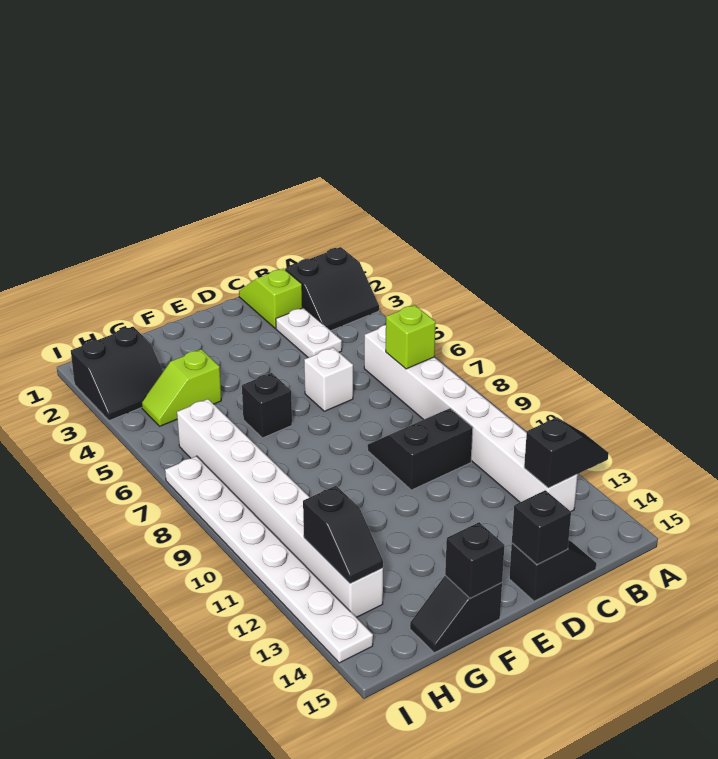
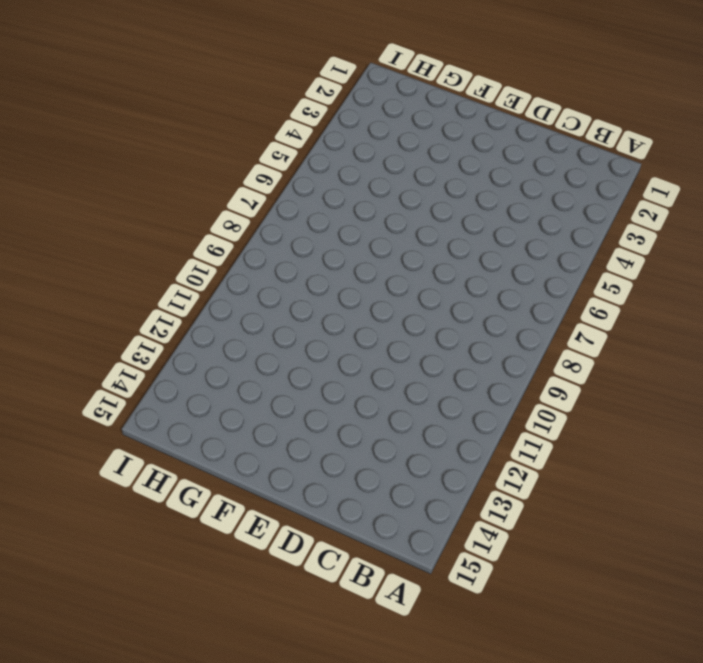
none -> black 2x2 slope [285,247,379,331]
none -> white 1x8 brick [364,325,578,511]
none -> lime 1x2 slope [239,268,303,329]

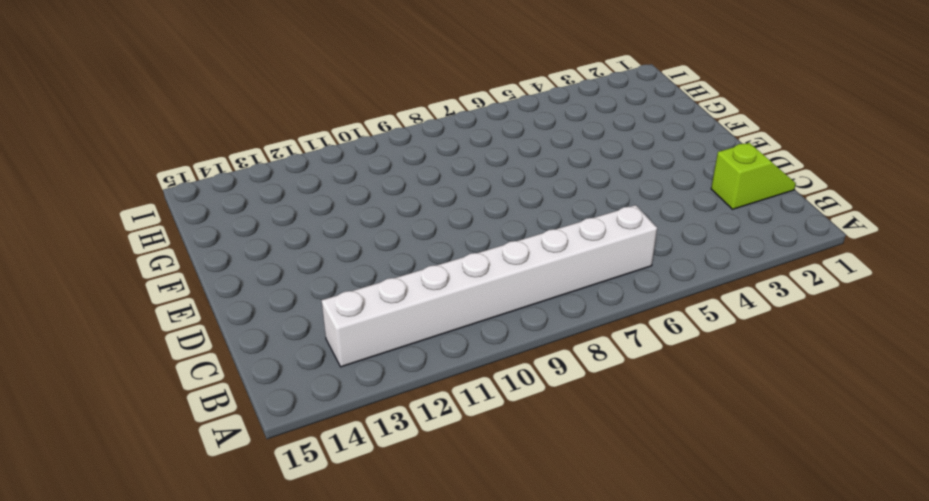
none -> black 2x2 slope [285,247,379,331]
none -> white 1x2 plate [276,308,342,358]
none -> black 2x2 slope [368,408,473,490]

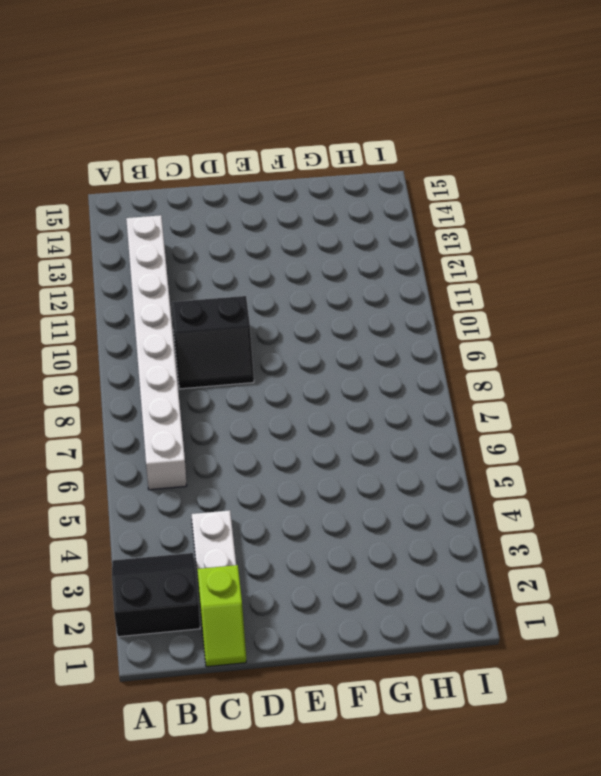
none -> black 1x2 slope [509,541,596,601]
none -> white 1x1 brick [304,348,353,411]
none -> black 1x1 brick [242,373,292,438]

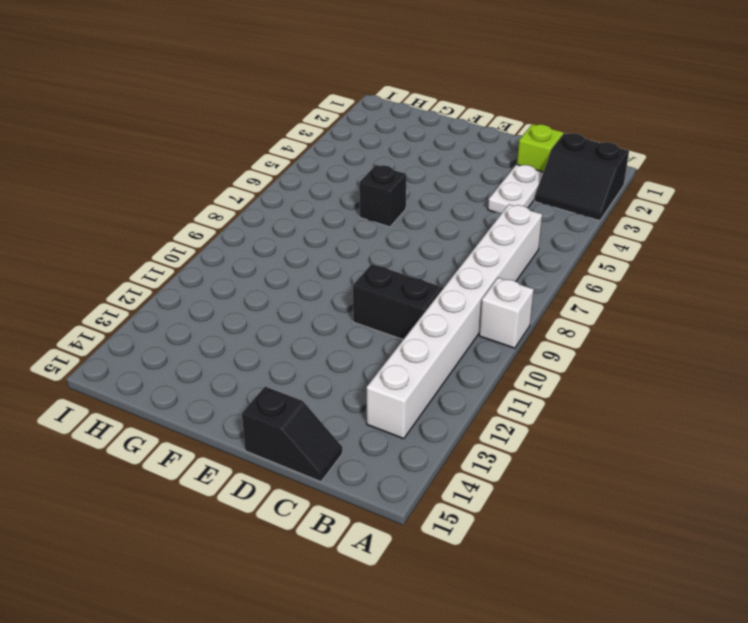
white 1x1 brick [479,278,534,348] -> white 1x1 brick moved to [304,348,353,411]
none -> black 1x2 slope [410,576,502,653]
none -> lime 1x2 slope [142,349,221,426]
none -> black 2x2 slope [71,327,163,421]

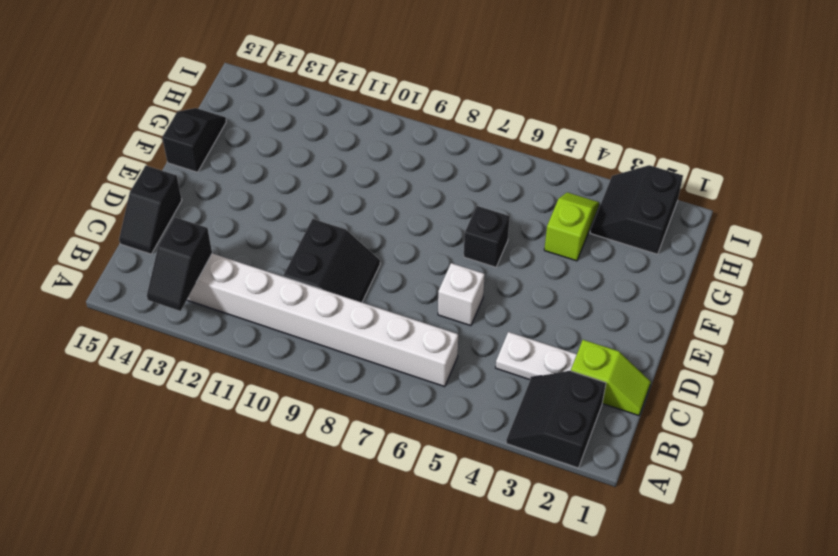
none -> white 1x8 brick [177,399,383,617]
none -> white 1x8 plate [165,456,373,663]
none -> lime 1x1 brick [386,305,436,369]

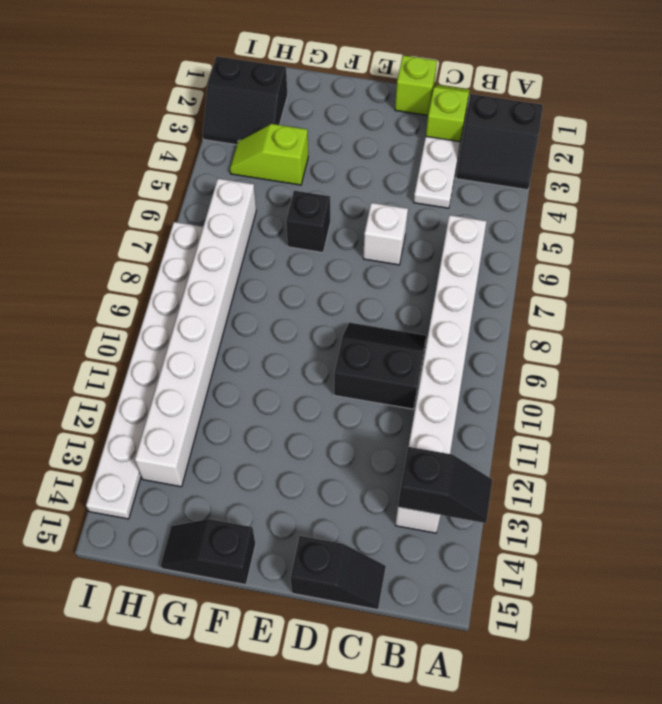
lime 1x1 brick [395,55,437,115] -> lime 1x1 brick moved to [386,305,436,369]
none -> black 1x1 brick [512,490,571,565]
none -> black 1x1 brick [445,522,504,598]
none -> black 1x2 slope [303,486,383,584]

